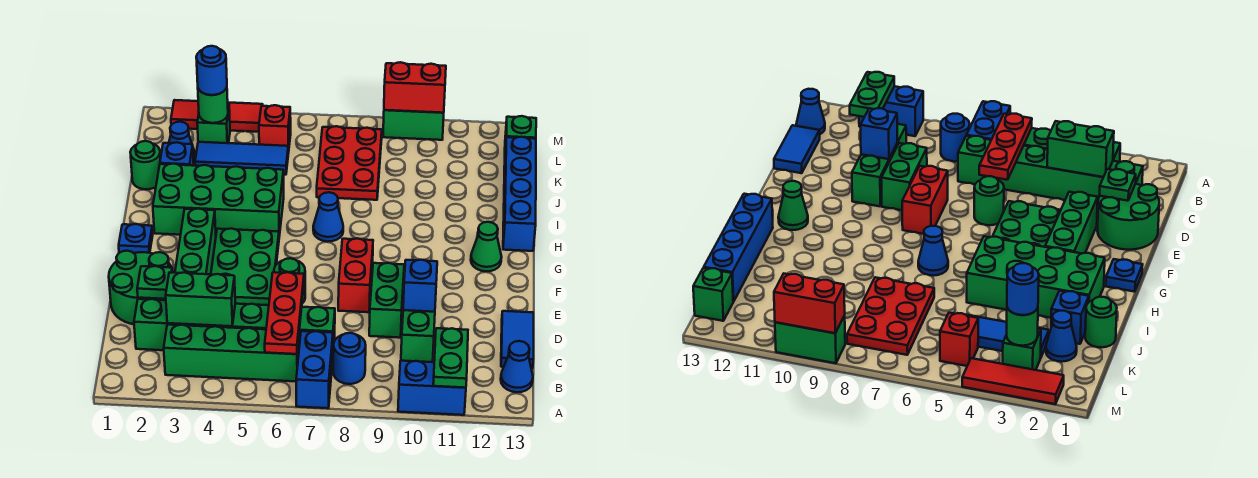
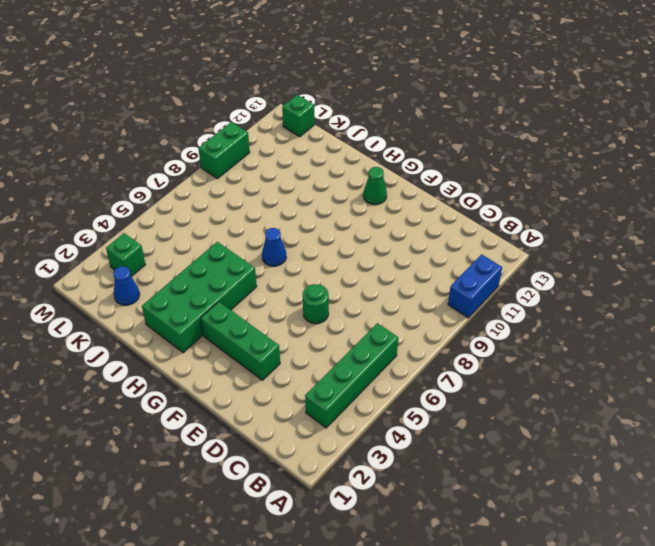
none -> blue 1x2 brick [296,331,333,408]
none -> blue 1x1 round brick [333,333,366,384]
none -> blue 1x1 cone [501,341,533,392]
none -> green 1x6 brick [134,299,335,351]

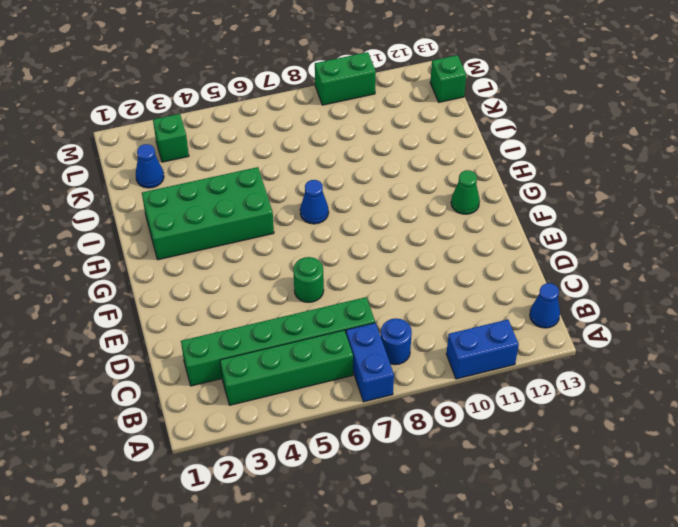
none -> green 1x3 brick [401,310,435,362]
none -> blue 1x2 tile [501,311,534,368]
none -> green 2x2 round brick [109,251,173,324]
none -> green 1x2 brick [369,263,404,338]

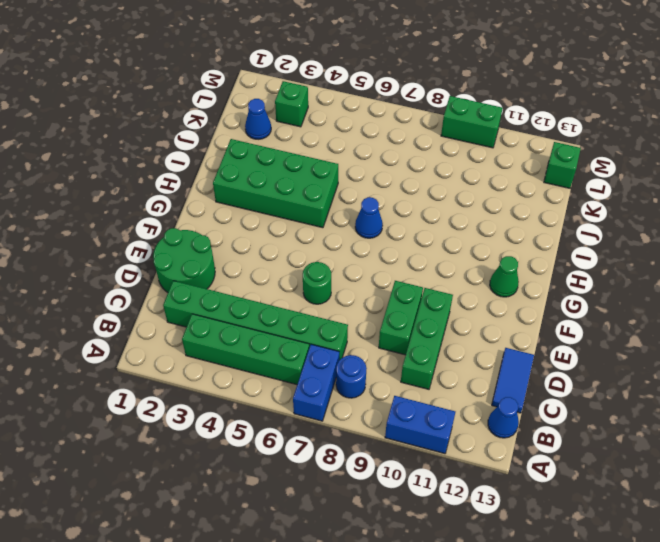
none -> green 1x3 brick [175,209,216,274]
none -> green 2x3 plate [211,228,279,305]
none -> red 1x2 brick [338,238,373,312]
none -> blue 1x1 plate [119,224,153,253]

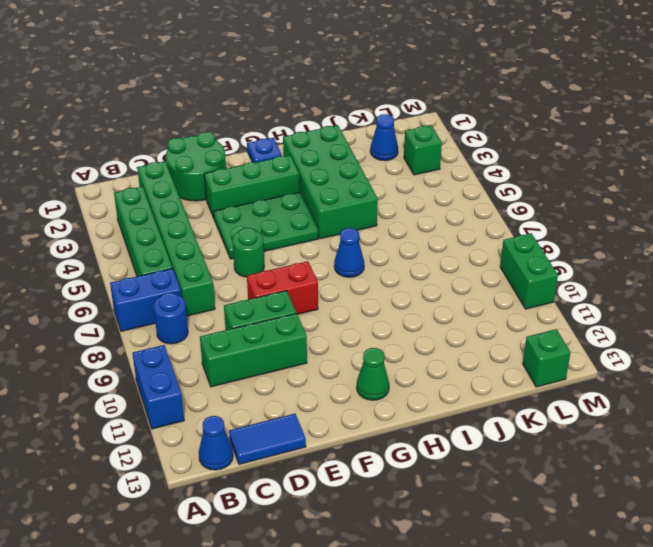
none -> blue 1x4 brick [503,137,536,251]
none -> green 1x1 round brick [130,141,160,189]
none -> blue 1x1 brick [160,142,194,166]
none -> red 2x3 plate [317,126,382,200]

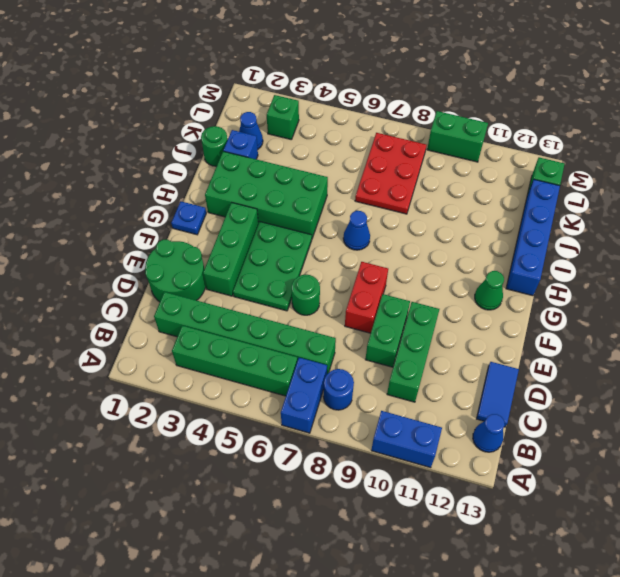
none -> blue 1x3 tile [195,142,288,175]
none -> red 1x1 brick [259,105,291,153]
none -> red 1x3 tile [171,100,263,132]
none -> green 1x2 plate [433,328,468,388]

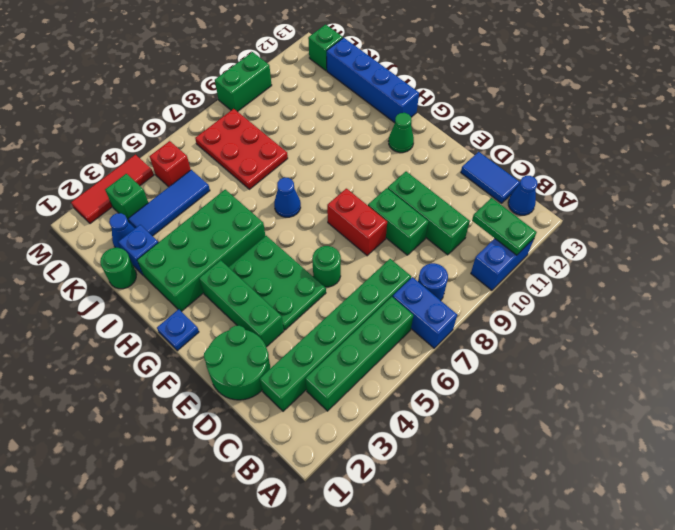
none -> red 1x3 plate [265,272,304,354]
none -> green 1x2 brick [166,272,235,326]
none -> green 1x1 plate [137,266,172,299]
none -> blue 1x1 brick [403,260,437,312]

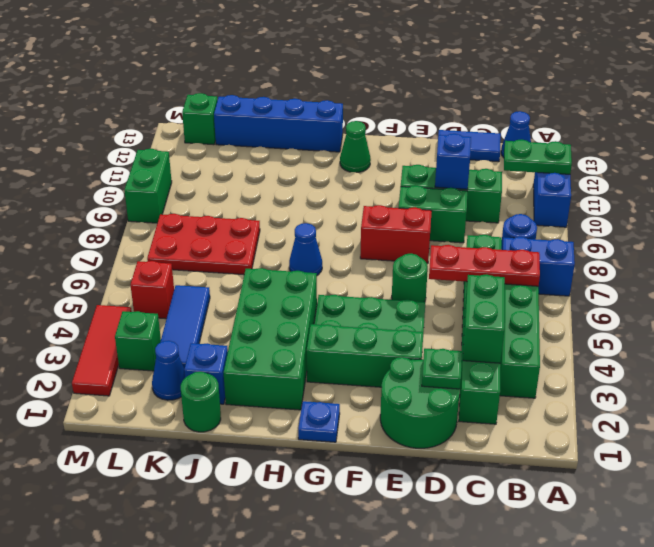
none -> green 1x1 round brick [198,87,228,123]
none -> red 1x2 brick [384,62,446,113]
none -> blue 1x1 round brick [196,46,227,95]

